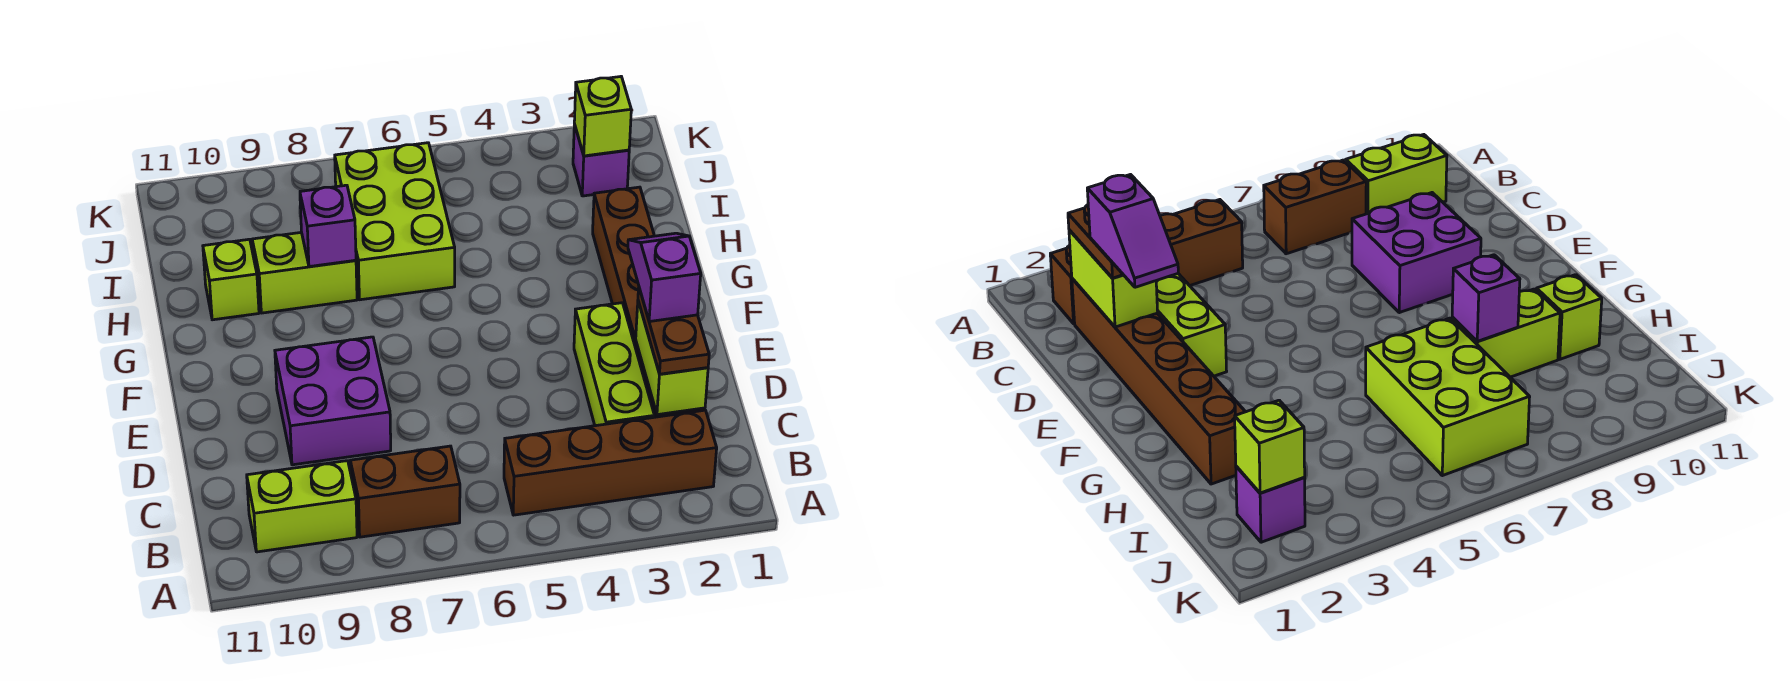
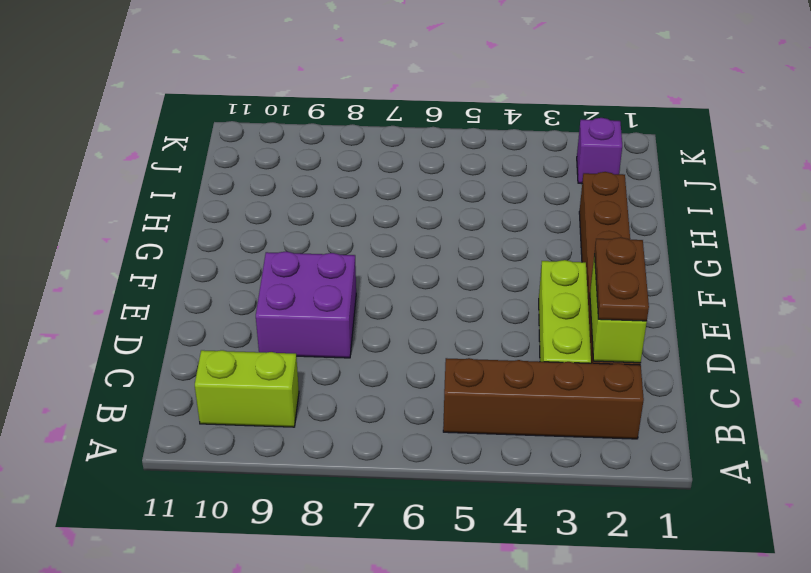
none -> brown 1x2 brick [350,446,460,537]
none -> lime 2x3 brick [335,143,455,300]
none -> lime 1x2 brick [252,232,357,313]

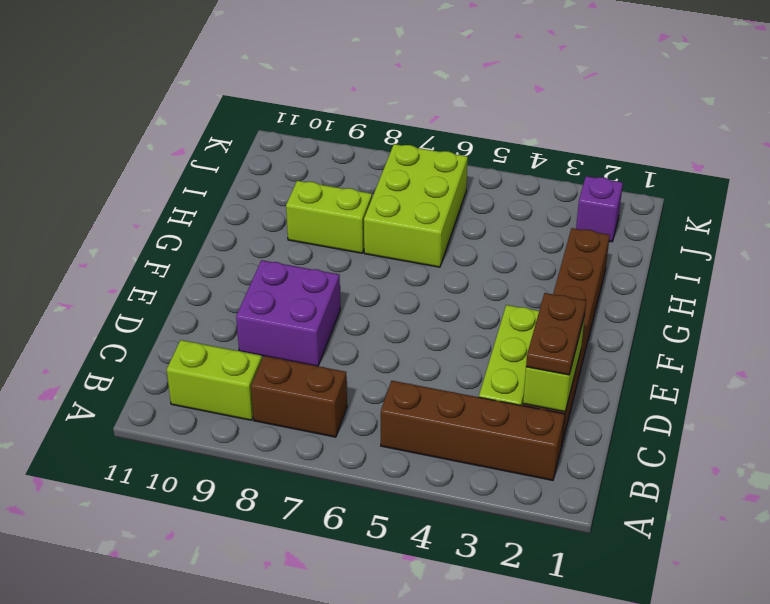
none -> lime 1x1 brick [203,239,259,320]
none -> purple 1x1 brick [300,185,356,267]
none -> lime 1x1 brick [574,77,631,156]

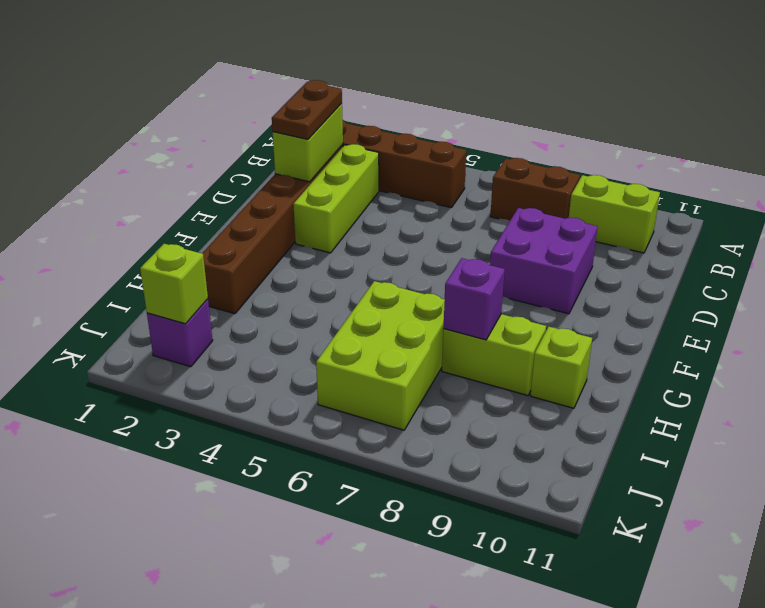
none -> purple 1x2 slope [628,233,701,322]

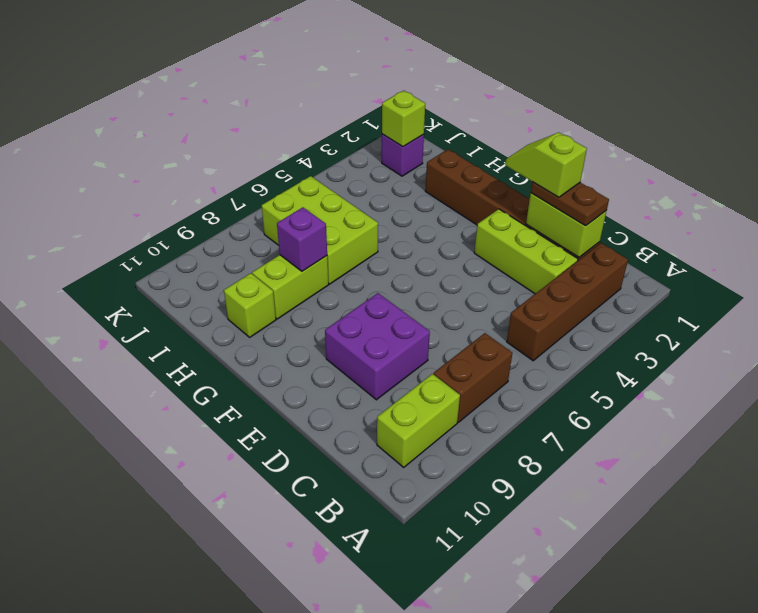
lime 1x2 slope [505,133,587,197] -> purple 1x2 slope [628,233,701,322]

